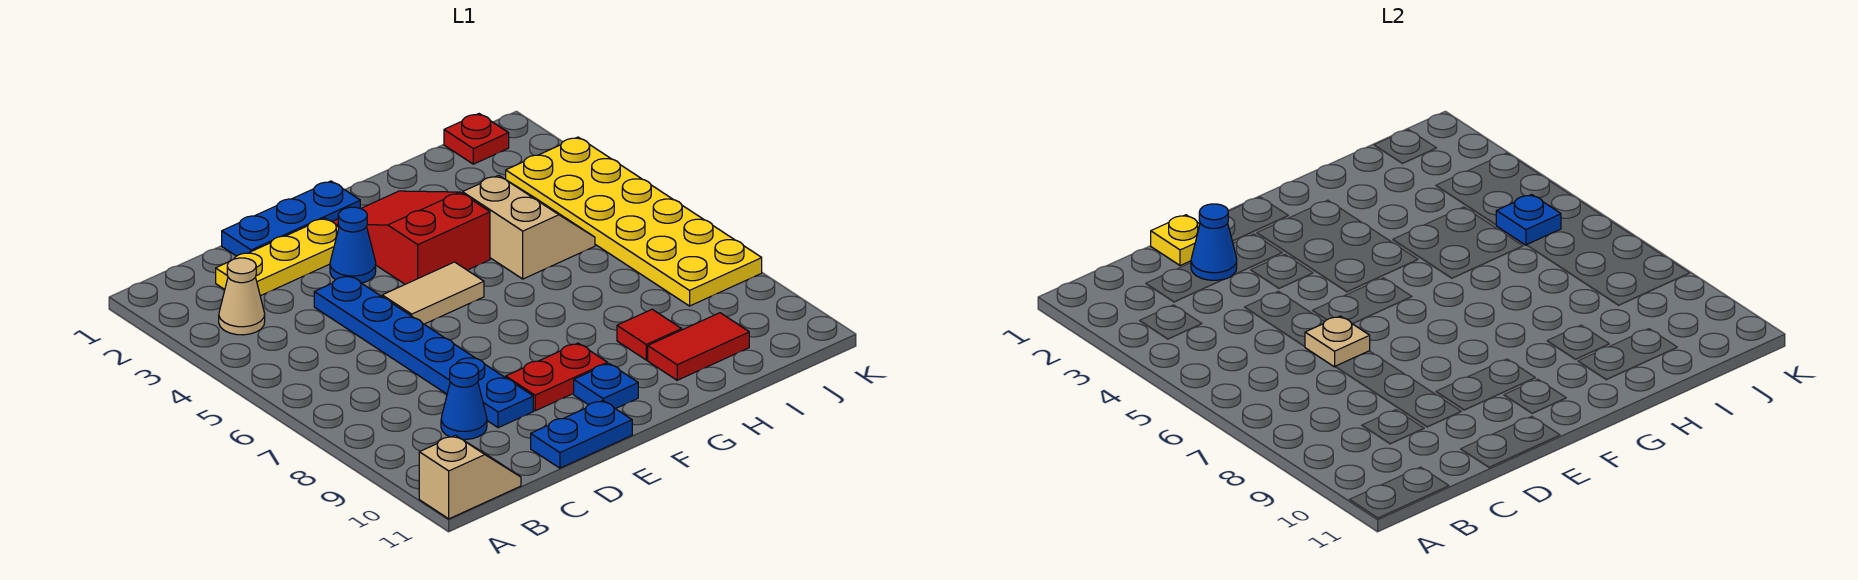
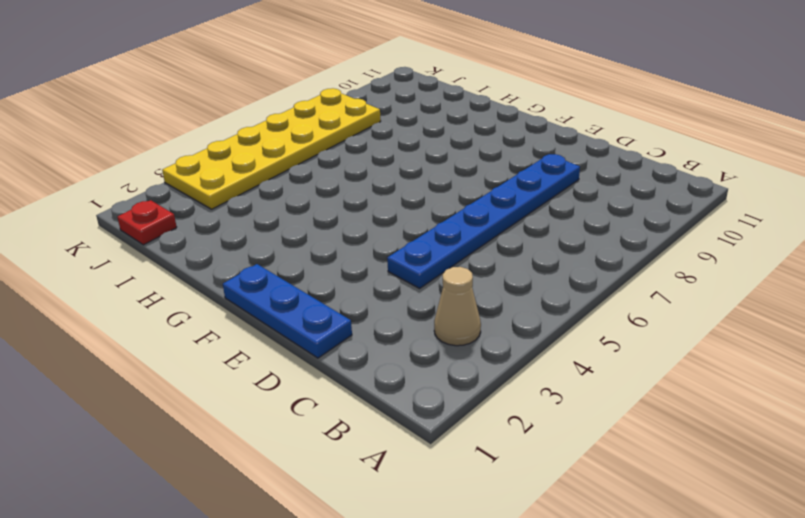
none -> tan 1x2 slope [419,435,521,519]
none -> yellow 1x3 plate [216,218,339,296]
none -> blue 1x1 cone [441,363,487,440]

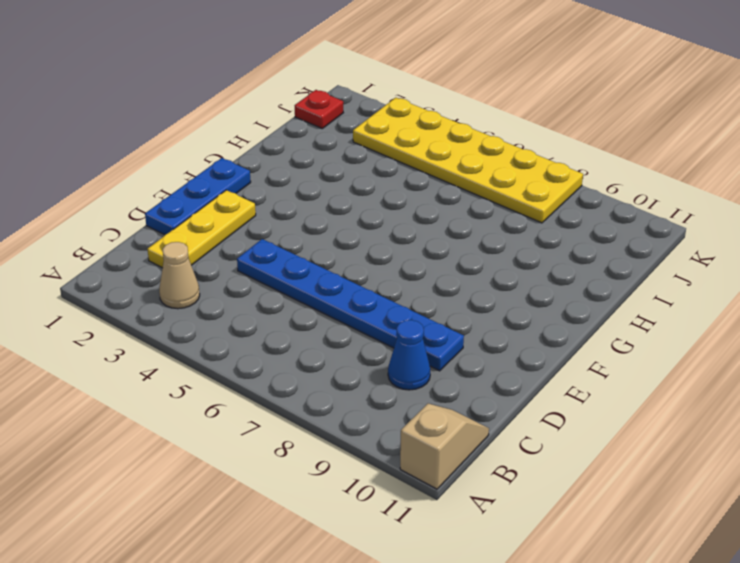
none -> blue 1x2 plate [531,401,632,468]
none -> blue 1x1 cone [330,207,376,283]
none -> tan 1x2 tile [382,262,484,324]

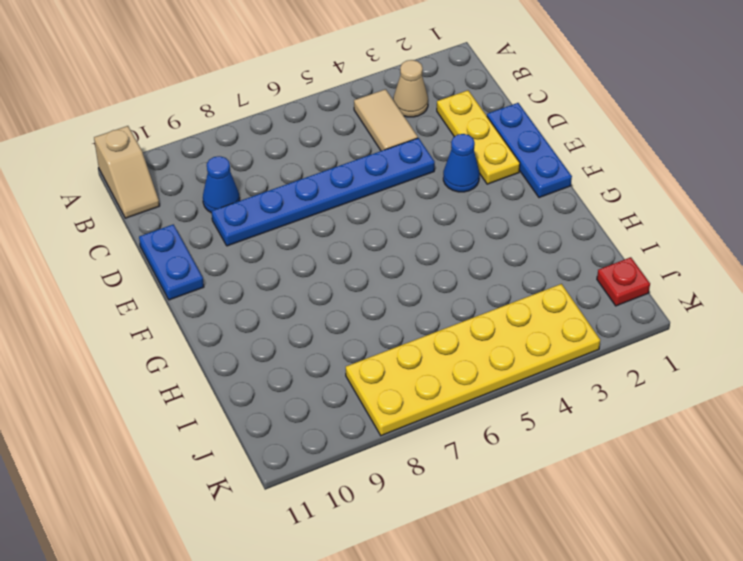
tan 1x2 tile [354,89,418,151] -> tan 1x2 tile moved to [382,262,484,324]
none -> red 1x2 plate [506,343,607,411]
none -> red 2x3 slope [332,191,490,284]
none -> blue 1x1 plate [574,363,638,409]

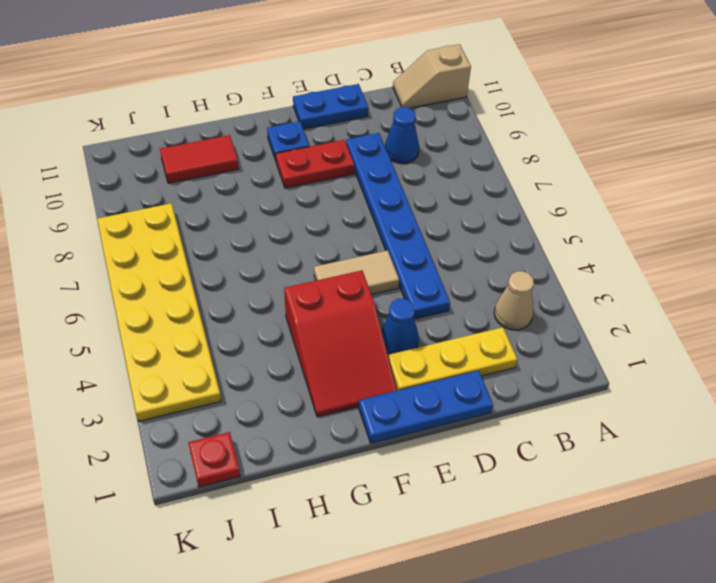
none -> tan 2x2 slope [463,175,595,279]
none -> red 1x1 tile [617,309,682,360]
none -> yellow 1x1 plate [1151,215,1200,266]

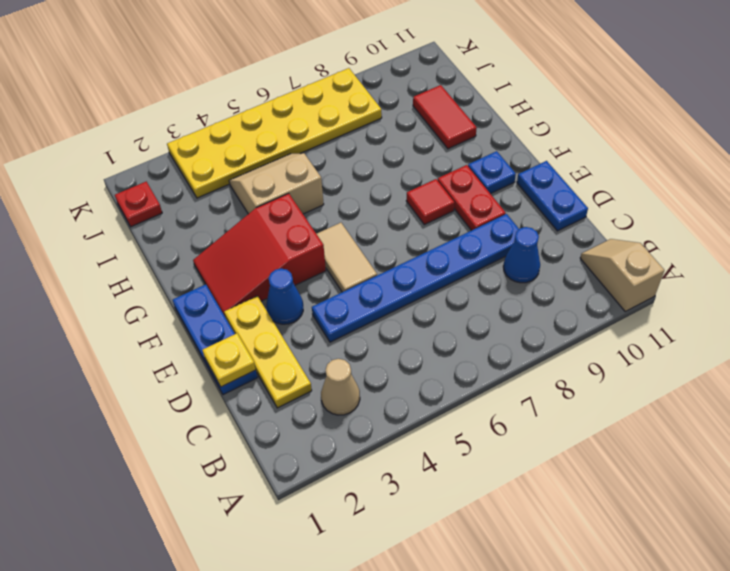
red 1x1 tile [406,179,455,225] -> red 1x1 tile moved to [617,309,682,360]
none -> blue 1x1 cone [1191,204,1237,280]
none -> tan 1x1 plate [1305,316,1370,367]
none -> blue 1x1 plate [1496,195,1561,245]

